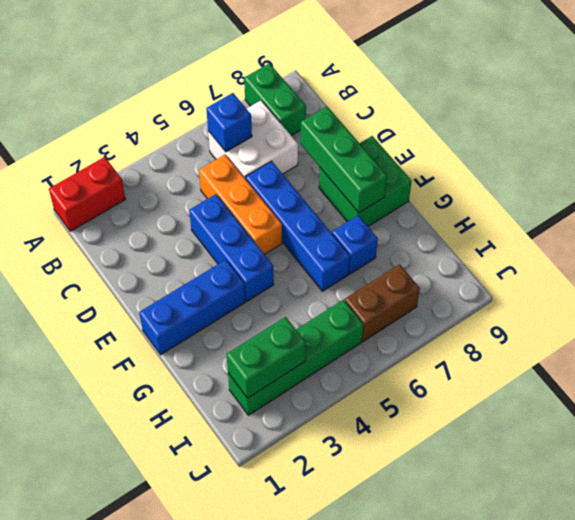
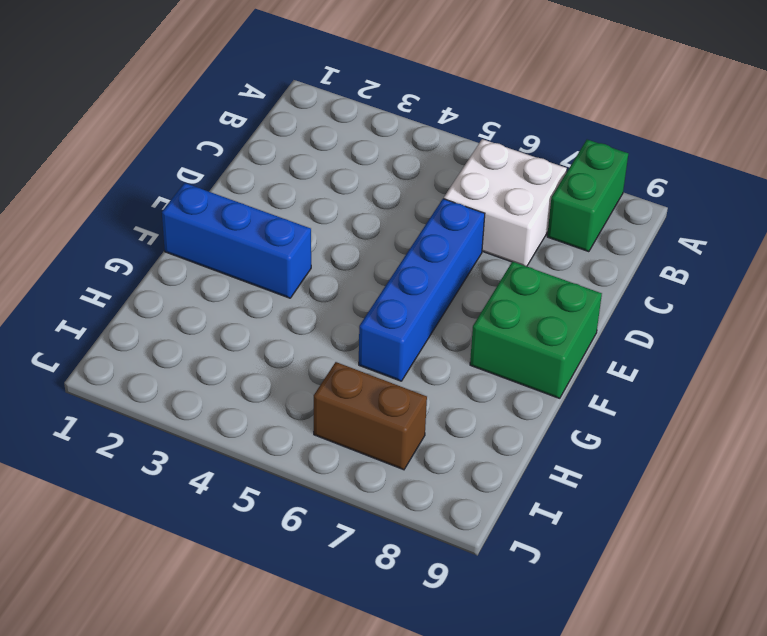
none -> red 1x2 brick [49,157,125,231]
none -> orange 1x3 brick [199,154,282,254]
none -> blue 1x3 brick [189,194,274,301]

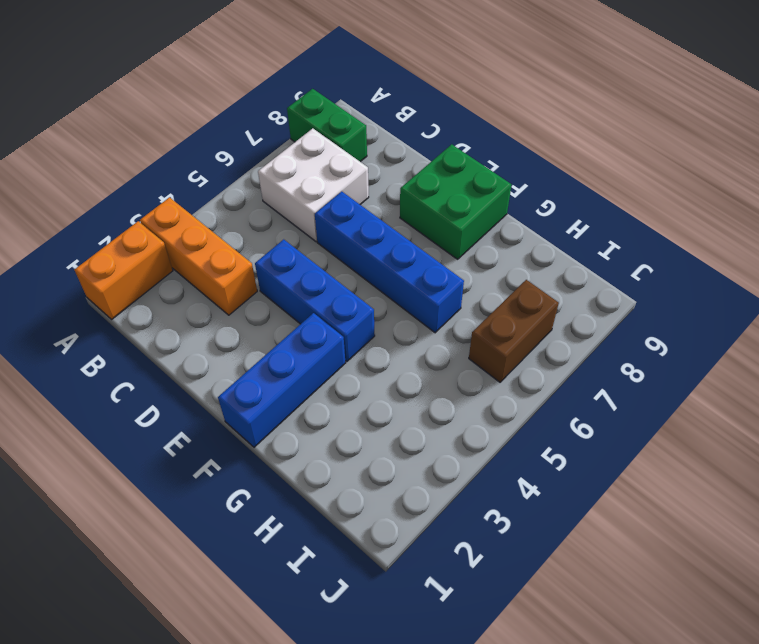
orange 1x2 brick [75,221,173,319] -> red 1x2 brick [49,157,125,231]
orange 1x3 brick [140,197,257,315] -> orange 1x3 brick moved to [199,154,282,254]
none -> blue 1x1 brick [332,215,378,274]
none -> green 1x4 brick [228,300,363,415]
none -> blue 1x1 brick [206,93,252,152]

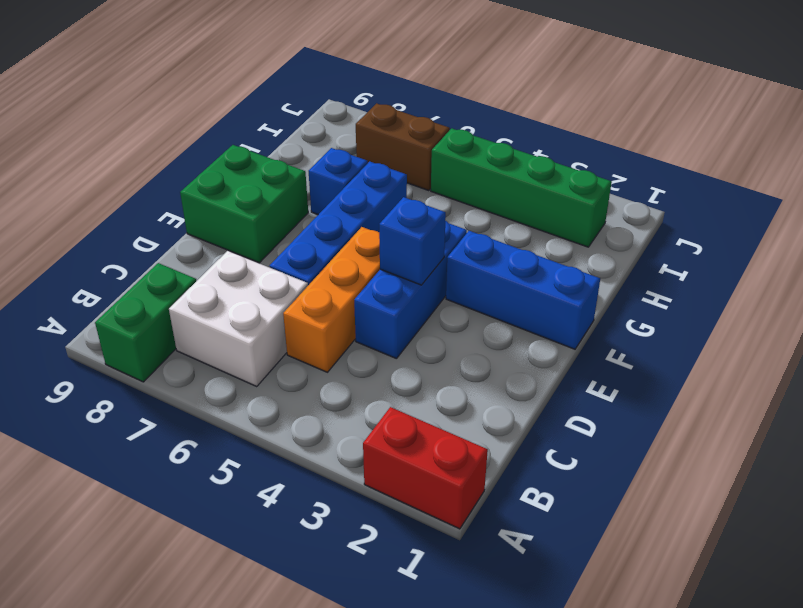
blue 1x1 brick [379,197,446,285] -> blue 1x1 brick moved to [206,93,252,152]
none -> green 1x3 brick [300,106,387,213]
none -> green 1x2 brick [227,317,306,398]

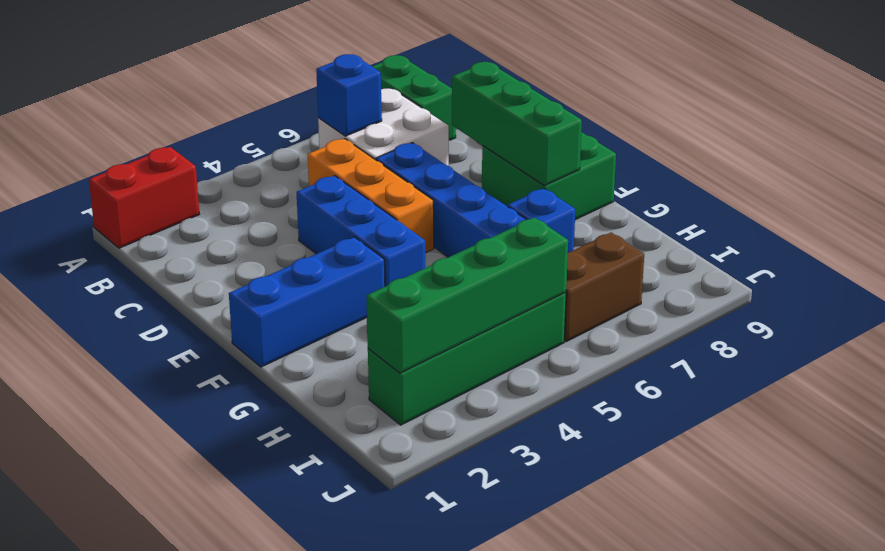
green 1x4 brick [366,217,568,373] -> green 1x2 brick [227,317,306,398]

